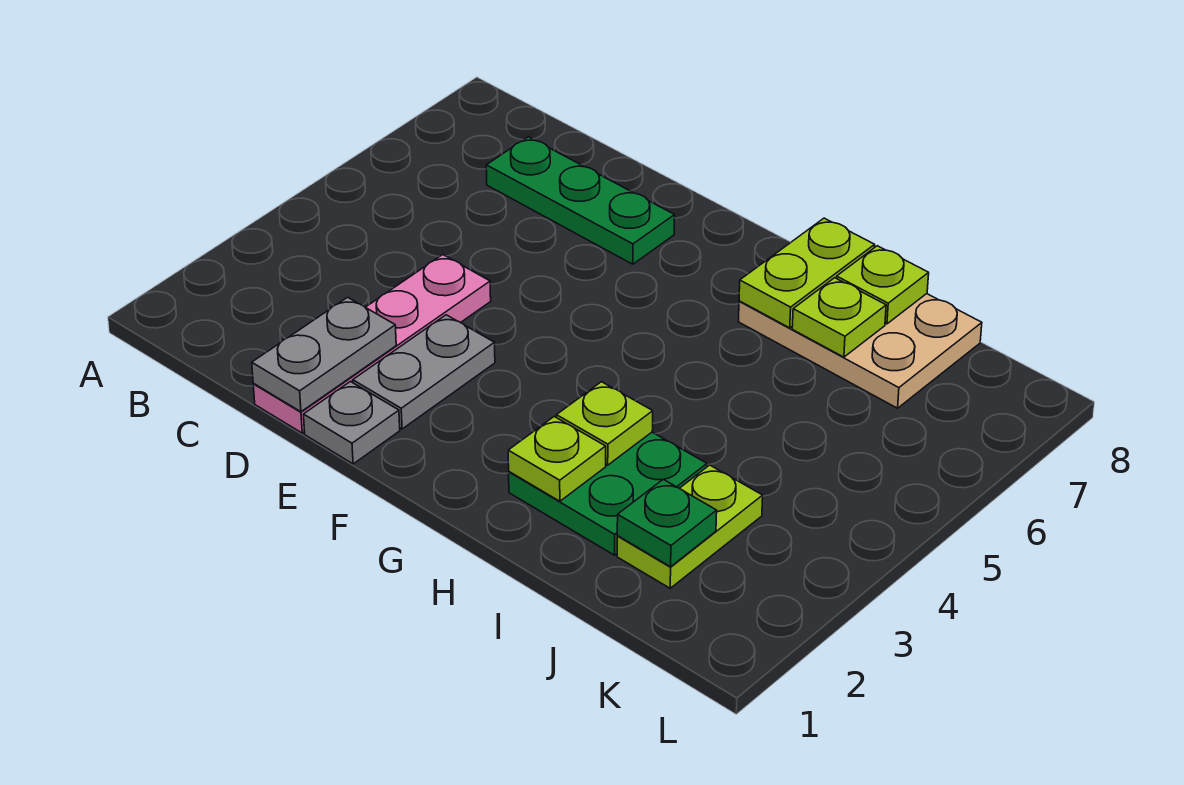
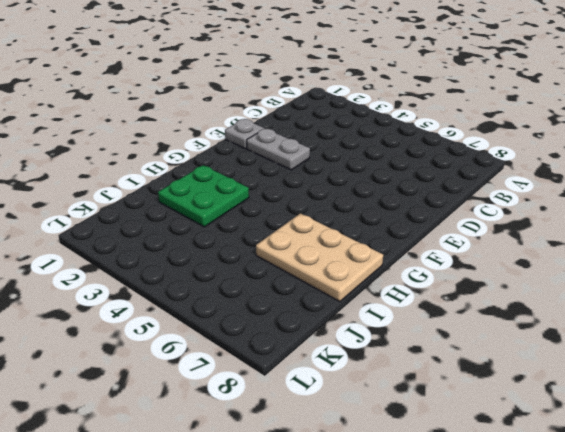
tan 2x3 plate [256,213,383,302] -> tan 2x3 plate turned to [738,294,982,408]
none -> green 1x3 plate [486,137,675,264]
none -> pink 1x4 plate [253,255,491,433]
none -> lime 1x2 plate [617,465,763,588]

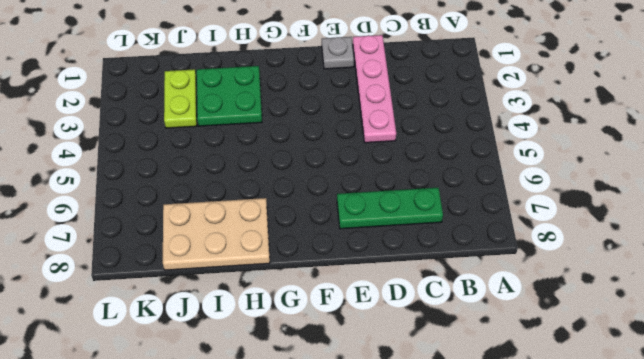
none -> grey 1x2 plate [353,315,495,429]
none -> grey 1x2 plate [252,297,396,412]
none -> lime 1x1 plate [508,417,606,501]

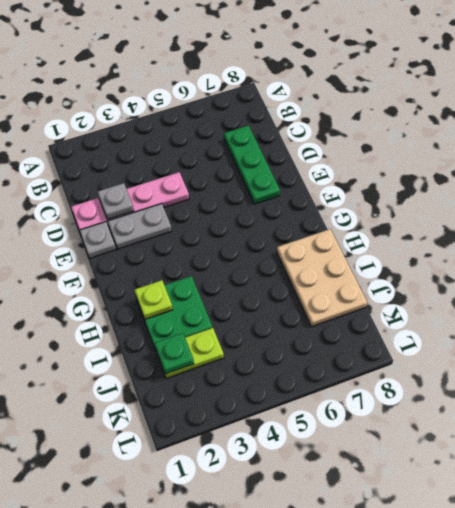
grey 1x1 plate [98,183,134,220] -> grey 1x2 plate [252,297,396,412]
none -> lime 1x1 plate [556,382,653,465]
none -> lime 1x2 plate [739,218,875,328]
none -> lime 1x1 plate [792,278,886,357]

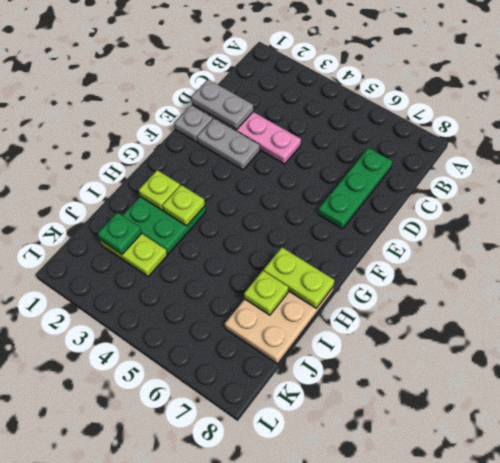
none -> lime 1x1 plate [837,246,929,324]

